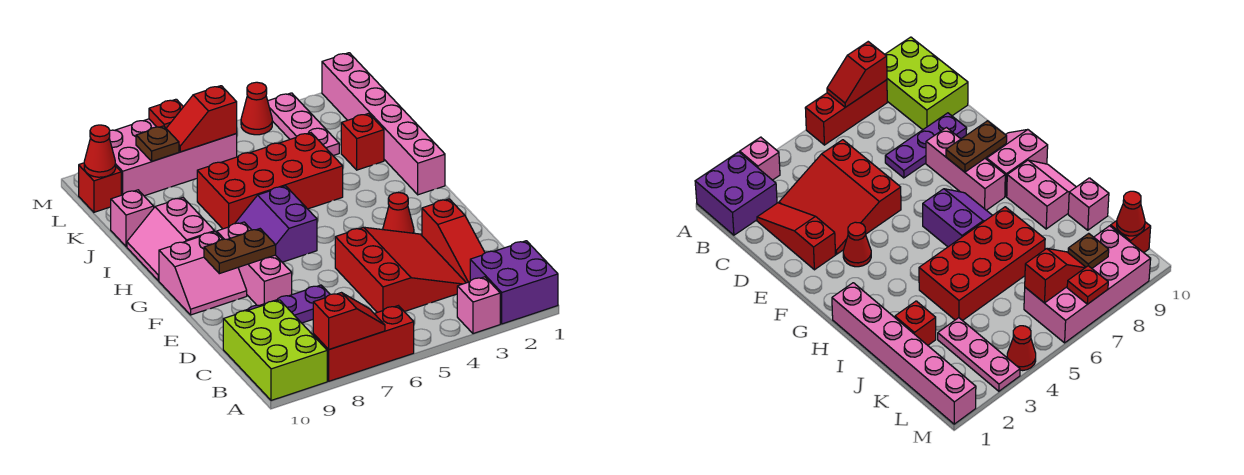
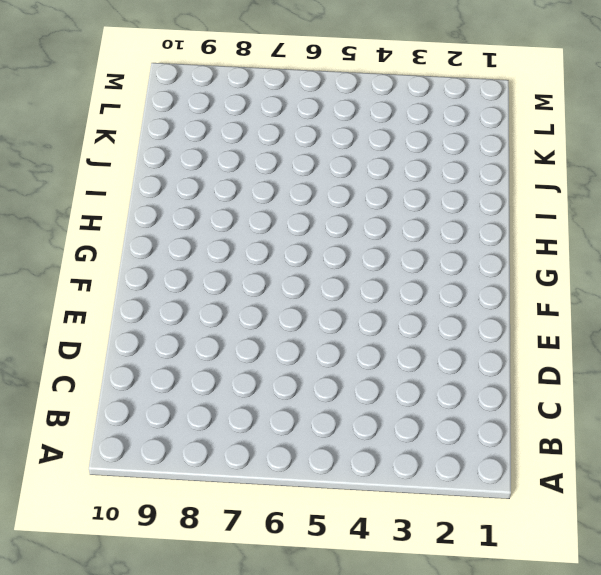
none -> purple 2x2 brick [470,241,558,324]
none -> pink 1x1 brick [457,277,500,334]
none -> red 1x3 brick [313,306,414,381]

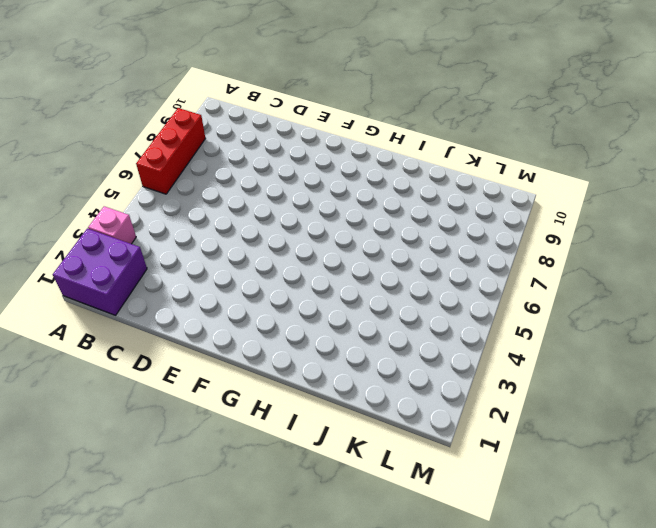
none -> lime 2x3 brick [223,300,327,400]
none -> red 1x3 slope [422,199,485,283]
none -> red 3x3 slope [335,227,466,312]

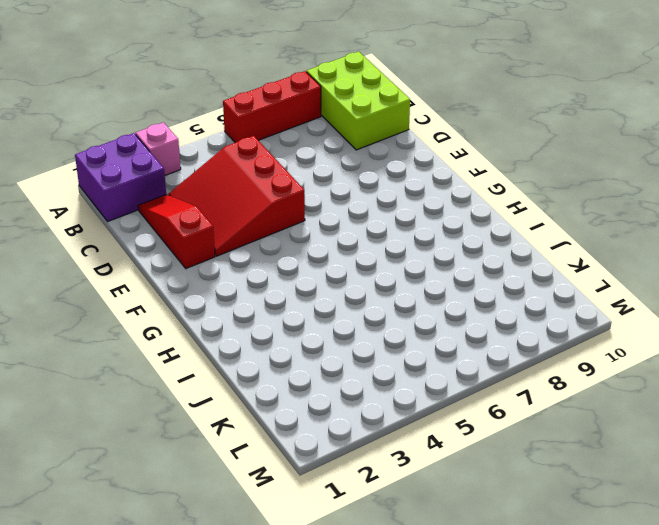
none -> purple 1x3 plate [245,285,330,323]
none -> pink 1x3 brick [217,222,292,306]
none -> red 1x1 cone [383,193,414,233]

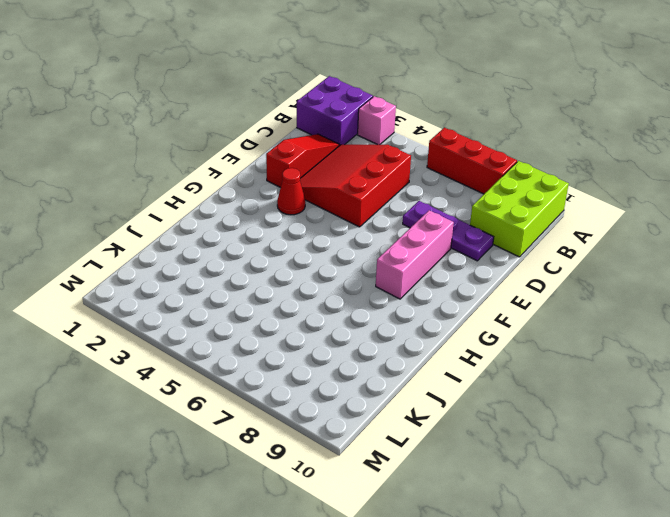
none -> pink 2x2 slope [159,232,247,315]
none -> purple 2x2 slope [235,186,317,262]
none -> pink 1x6 brick [322,53,445,195]

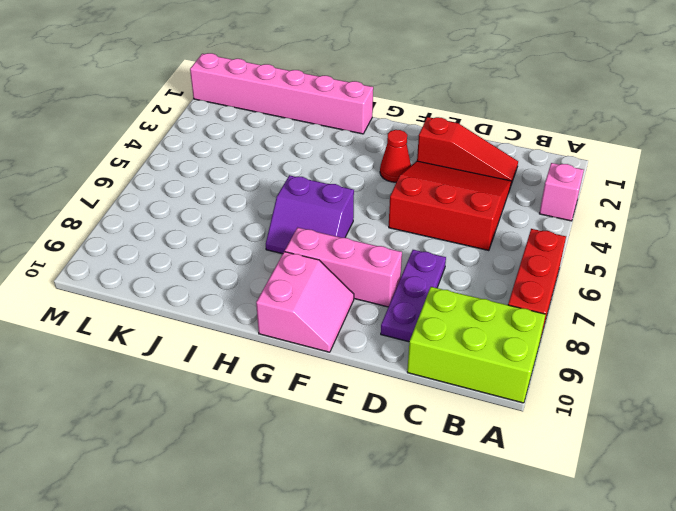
none -> purple 2x2 brick [470,241,558,324]
none -> pink 2x2 slope [127,198,215,281]
none -> red 2x4 brick [197,133,343,229]

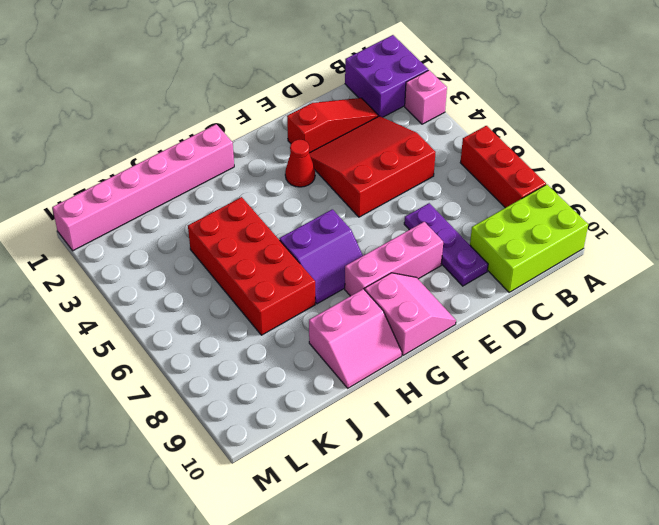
none -> red 1x1 brick [341,113,384,170]
none -> pink 1x1 brick [111,190,154,247]
none -> pink 1x3 plate [268,93,339,156]

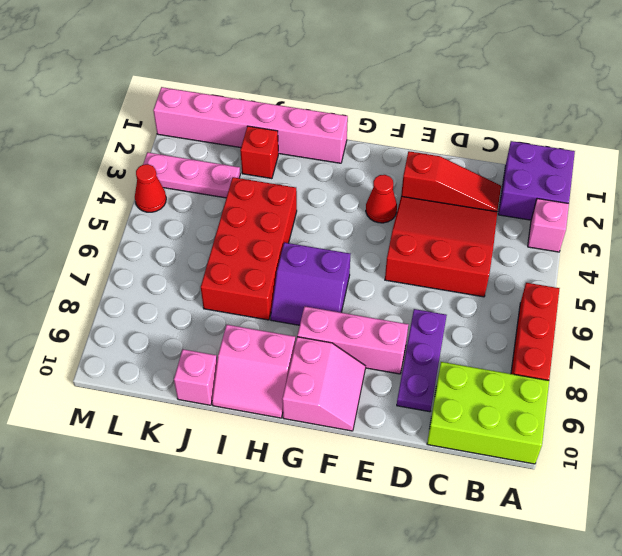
none -> pink 2x4 brick [109,119,237,196]
none -> red 1x1 brick [79,163,121,212]
none -> red 1x2 slope [313,293,385,349]

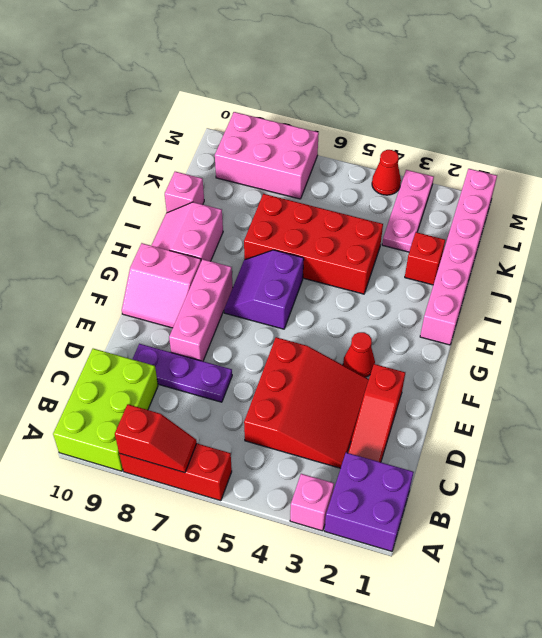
pink 2x3 brick [215,112,319,199] -> pink 2x4 brick [109,119,237,196]
none -> red 1x1 brick [79,163,121,212]
none -> brown 1x2 plate [204,229,276,274]
none -> red 1x2 slope [166,86,237,152]

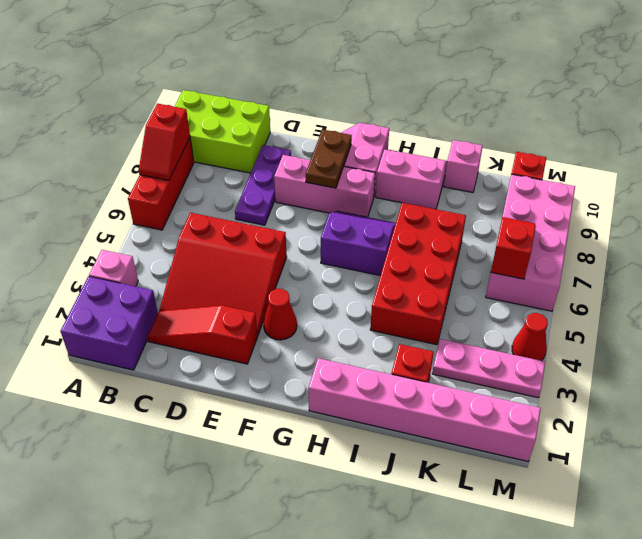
none -> brown 1x1 plate [136,126,179,161]
none -> red 1x1 cone [84,125,116,177]
none -> red 1x1 plate [149,99,183,128]

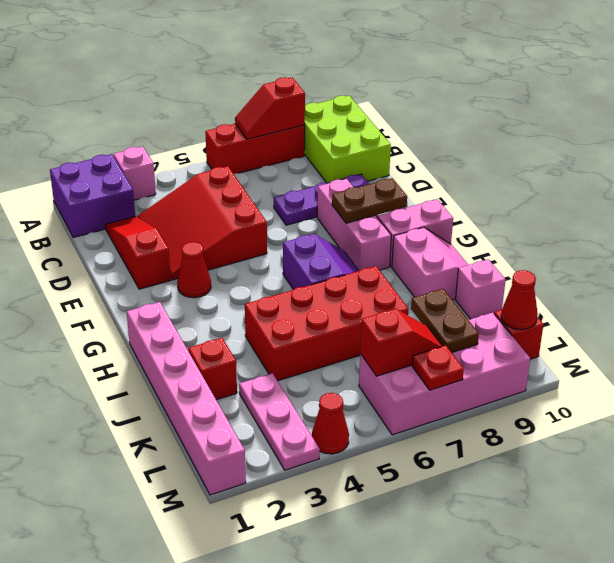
brown 1x2 plate [411,289,479,353] -> brown 1x1 plate [136,126,179,161]

